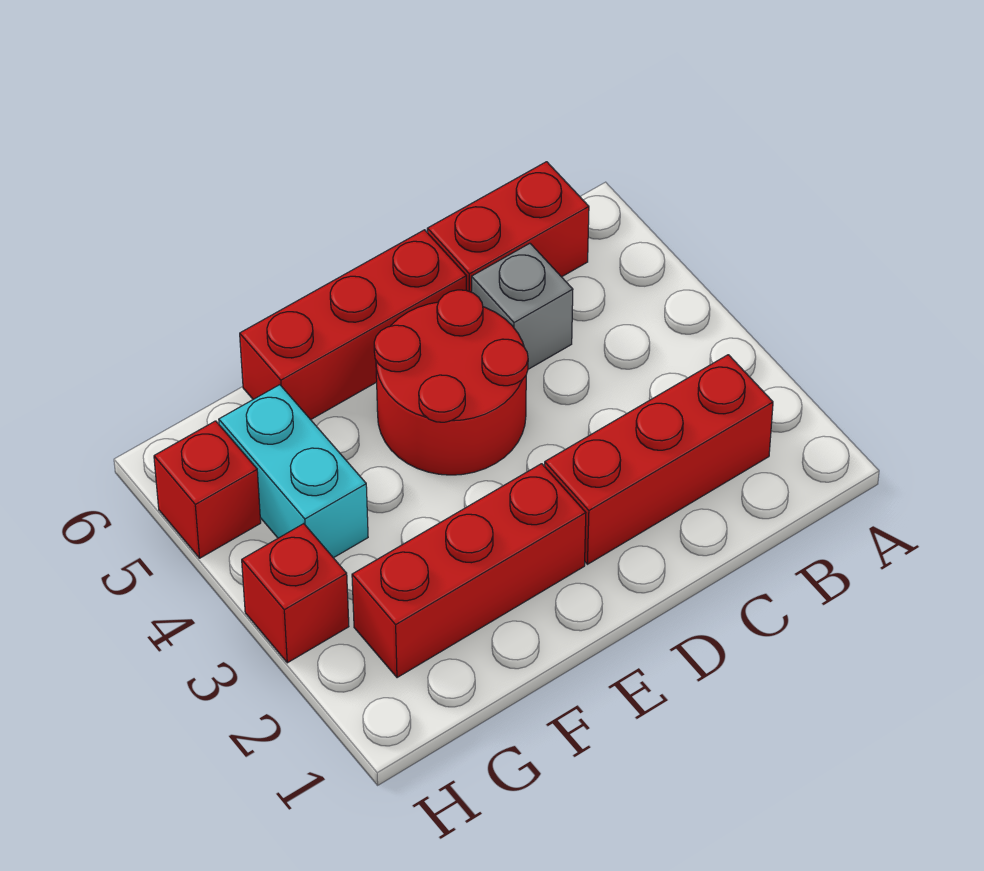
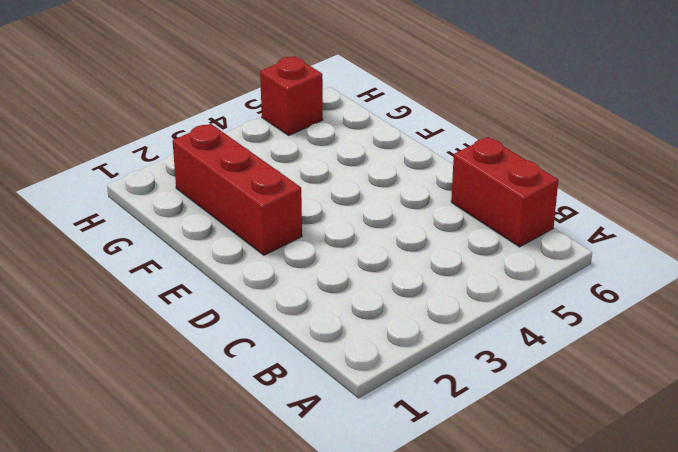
none -> red 1x3 brick [545,355,773,564]
none -> grey 1x1 brick [472,244,573,369]

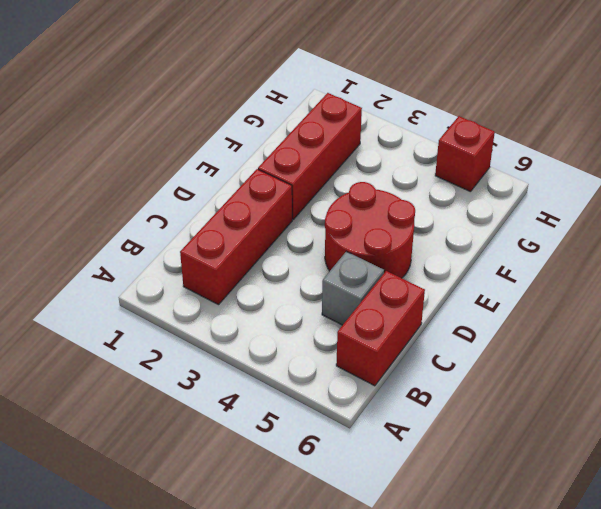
none -> red 1x3 brick [240,230,466,420]
none -> cyan 1x2 brick [219,385,368,558]

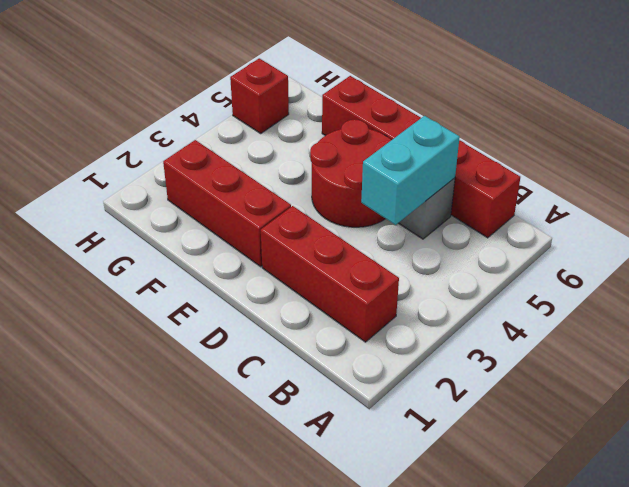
cyan 1x2 brick [361,116,460,225] -> cyan 1x2 brick moved to [219,385,368,558]
none -> red 1x1 brick [242,524,349,663]

